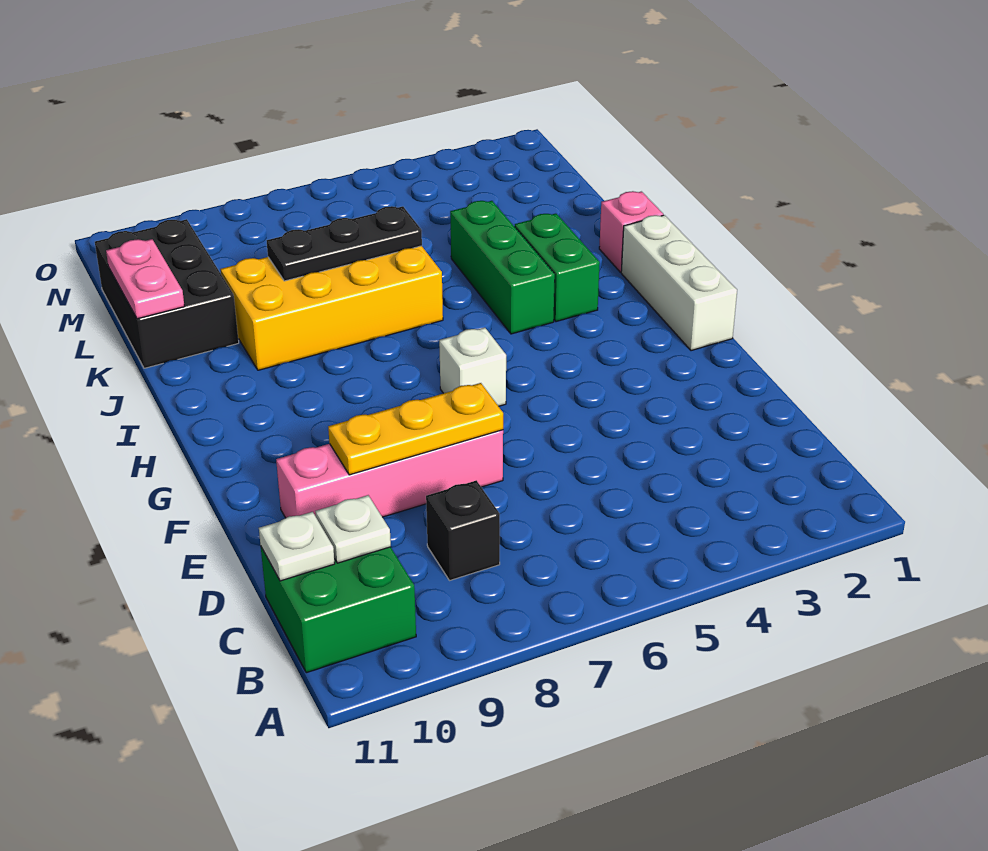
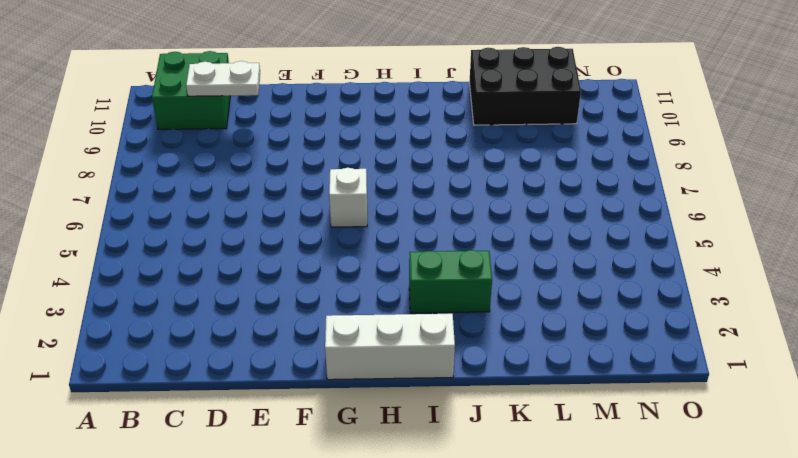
white 1x2 plate [186,61,260,96] -> white 1x1 plate [315,495,391,563]
none -> black 1x1 brick [426,480,500,581]
none -> pink 1x4 brick [276,430,503,518]
none -> green 1x3 brick [450,201,555,334]

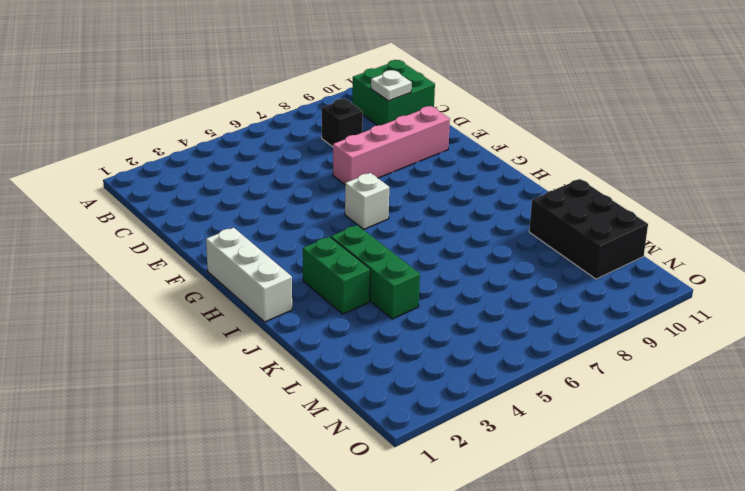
none -> pink 1x1 brick [599,191,663,272]
none -> yellow 2x4 brick [220,246,443,370]
none -> white 1x1 plate [259,512,335,581]

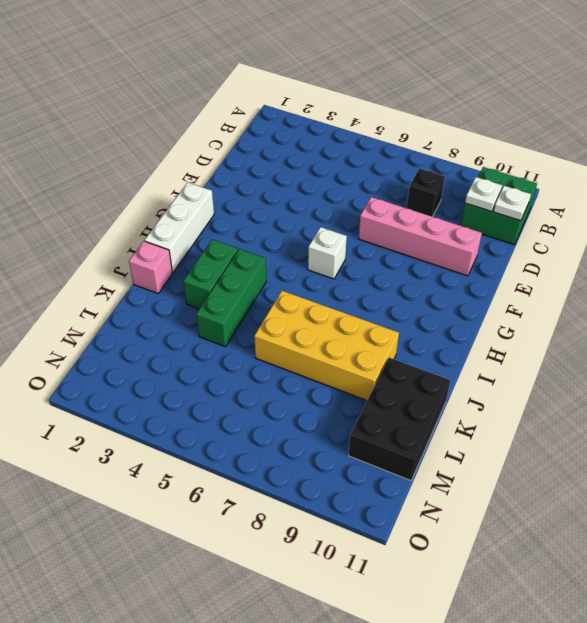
none -> yellow 1x3 plate [328,383,503,475]
none -> black 1x3 plate [267,206,422,281]
none -> pink 1x2 plate [106,239,184,319]

